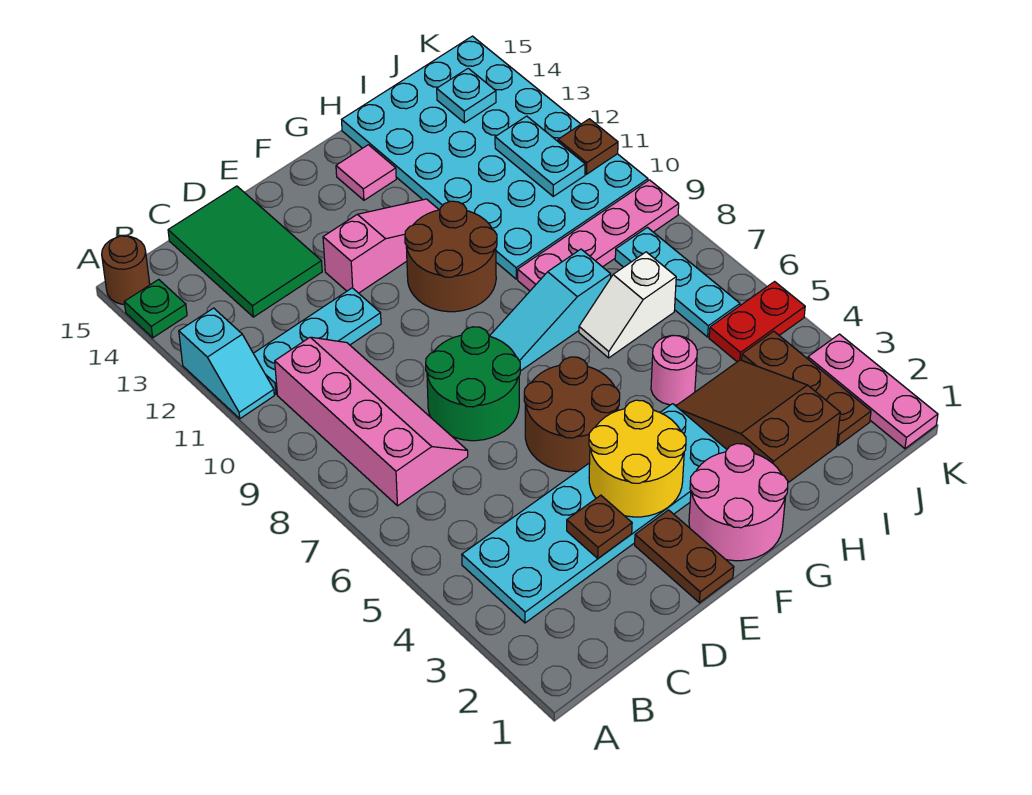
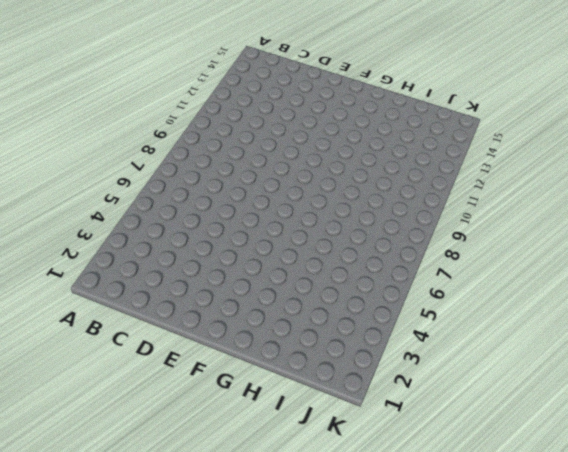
none -> cyan 1x2 slope [179,308,274,419]
none -> green 1x1 plate [124,279,187,338]
none -> brown 1x1 round brick [102,236,150,305]

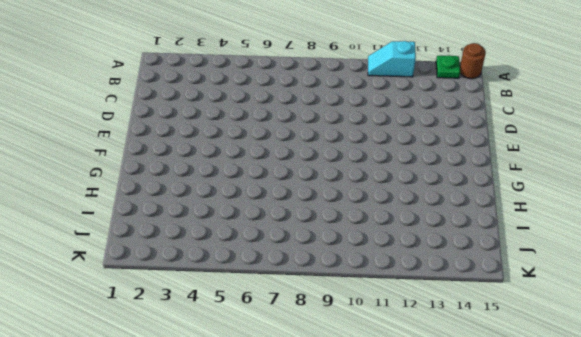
none -> cyan 2x6 plate [462,404,727,623]
none -> pink 2x4 slope [275,337,468,506]
none -> cyan 1x3 plate [253,288,381,394]

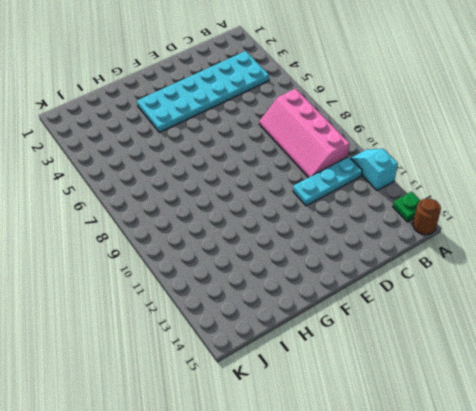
none -> green 2x3 tile [168,186,322,317]
none -> green 2x2 round brick [426,327,520,441]
none -> brown 1x2 plate [635,510,734,603]

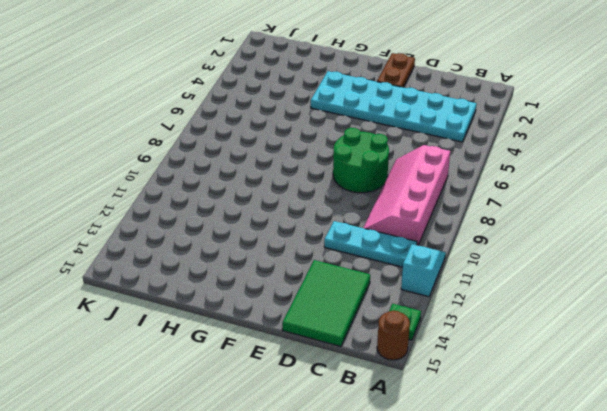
none -> brown 2x2 round brick [524,357,620,472]
none -> pink 1x3 slope [323,199,439,293]
none -> pink 2x2 round brick [689,444,788,561]

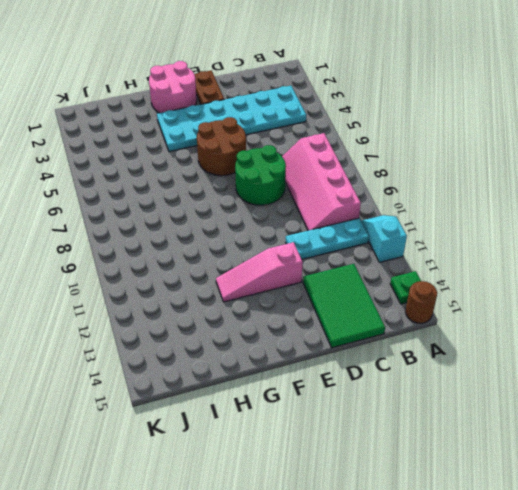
none -> cyan 1x3 slope [490,249,611,371]
none -> brown 2x2 round brick [405,201,497,312]
none -> pink 1x1 tile [336,145,396,200]

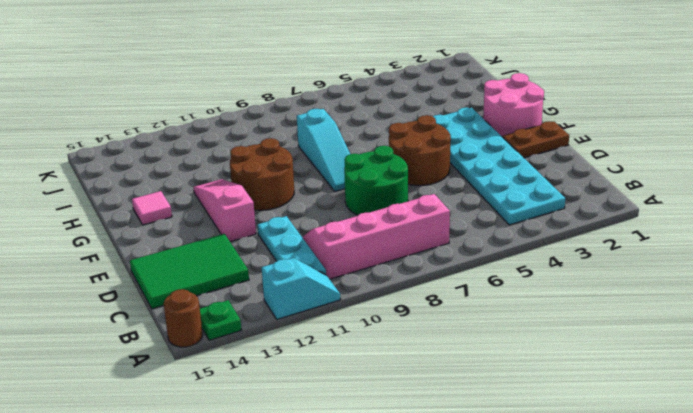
none -> brown 2x3 slope [676,360,840,483]
none -> pink 1x1 round brick [651,335,697,405]
none -> white 1x2 slope [579,252,676,358]

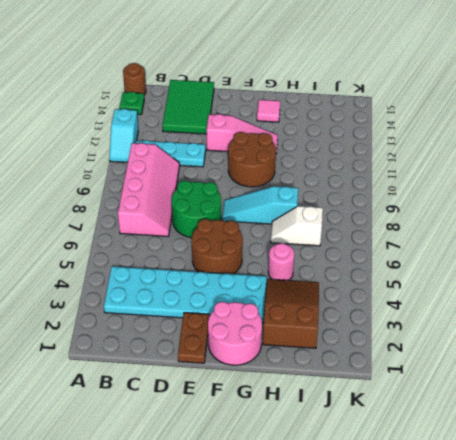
none -> pink 1x4 plate [518,180,679,291]
none -> cyan 4x6 plate [342,36,648,279]
none -> brown 1x3 plate [742,331,871,446]

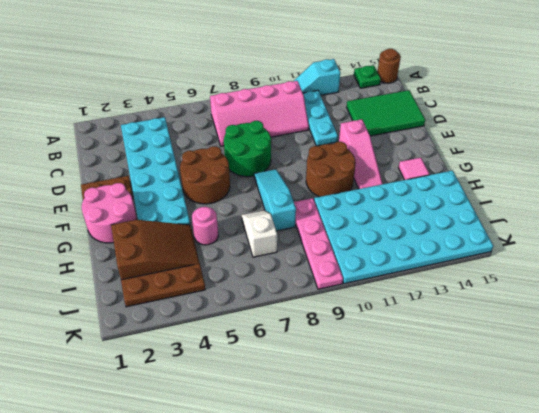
none -> red 1x2 plate [709,282,805,362]
none -> cyan 1x3 plate [615,227,740,337]
none -> pink 1x3 plate [808,334,938,449]

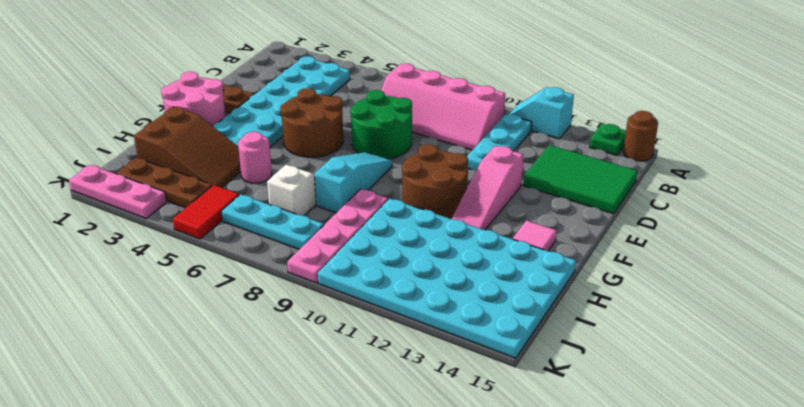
red 1x2 tile [173,185,239,239] -> red 1x2 plate [709,282,805,362]
none -> brown 1x1 plate [567,495,632,558]
none -> yellow 2x2 round brick [589,400,686,517]
none -> cyan 1x2 plate [495,116,585,196]

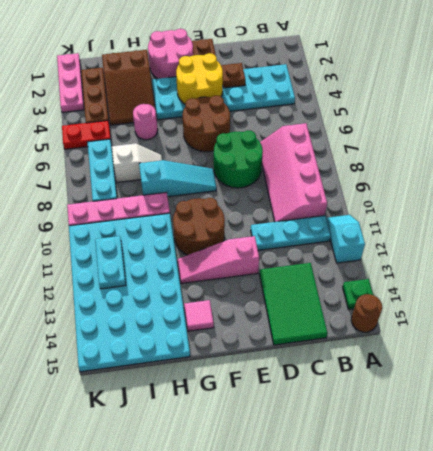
none -> cyan 1x1 plate [437,68,496,123]
none -> brown 1x1 plate [558,119,618,174]

